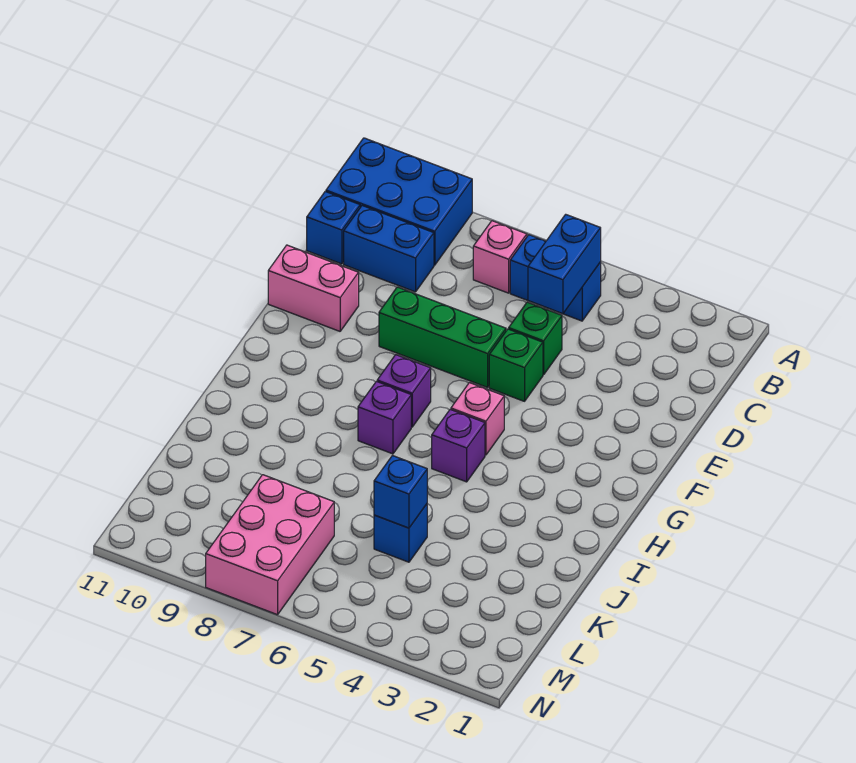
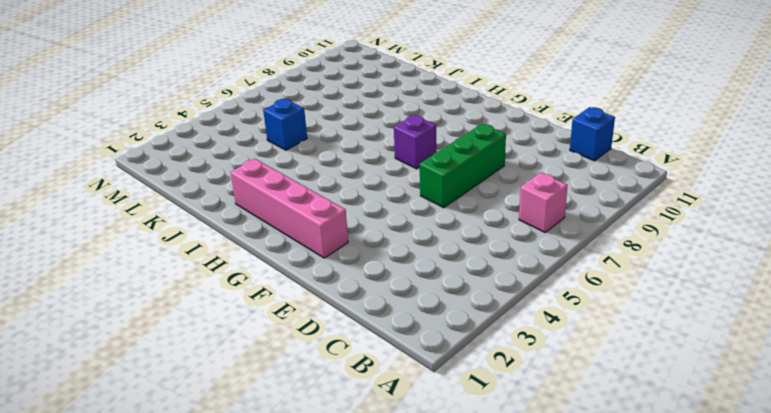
pink 1x4 brick [231,159,348,258] -> none
none -> blue 2x3 brick [326,138,472,265]
none -> blue 1x2 brick [510,235,601,321]
none -> blue 1x2 brick [344,206,434,292]

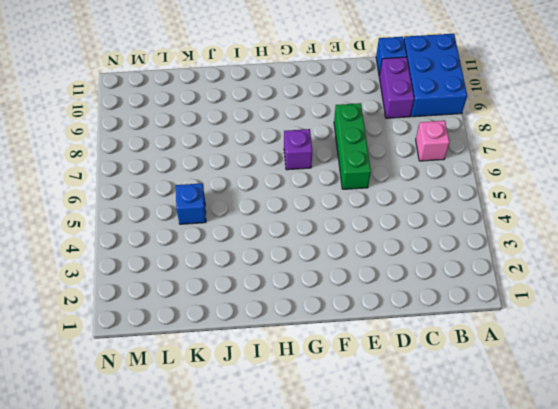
purple 1x2 brick [379,57,414,118] -> blue 1x2 brick [344,206,434,292]
none -> blue 1x2 brick [510,235,601,321]
none -> green 1x1 brick [509,302,562,375]
none -> green 1x1 brick [489,329,543,401]

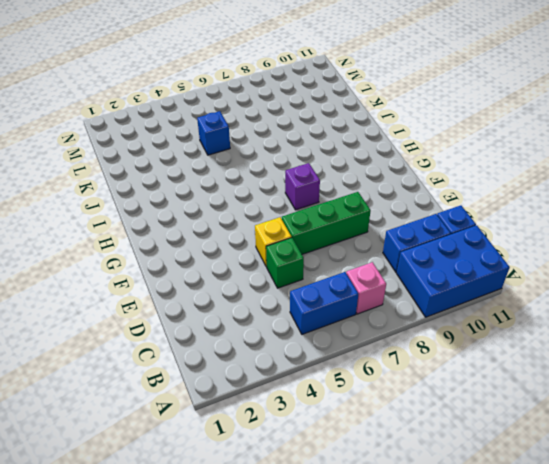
yellow 1x1 brick [255,217,292,267] -> green 1x1 brick [489,329,543,401]
none -> pink 1x2 brick [268,245,359,331]
none -> pink 1x1 brick [451,383,504,455]
none -> purple 1x1 brick [432,409,485,482]

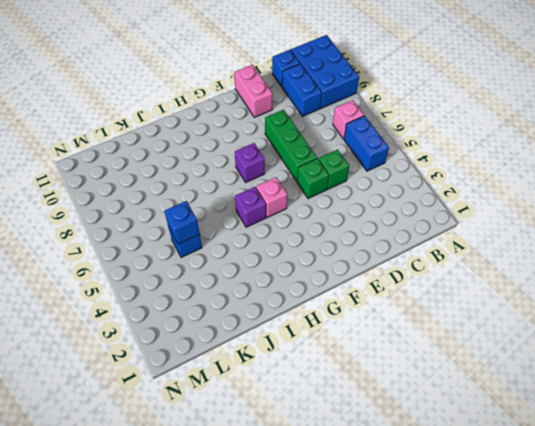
none -> purple 1x1 brick [358,381,411,454]
none -> pink 2x3 brick [206,475,334,615]
none -> blue 1x2 brick [528,214,601,314]

